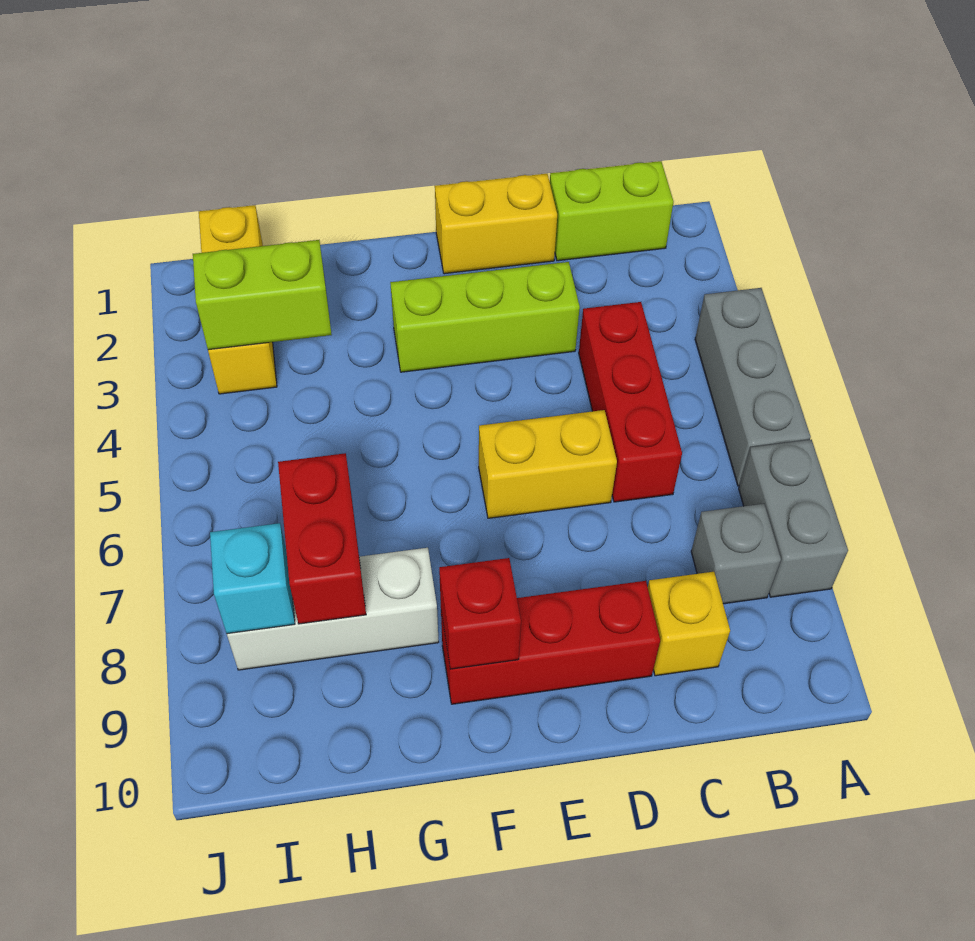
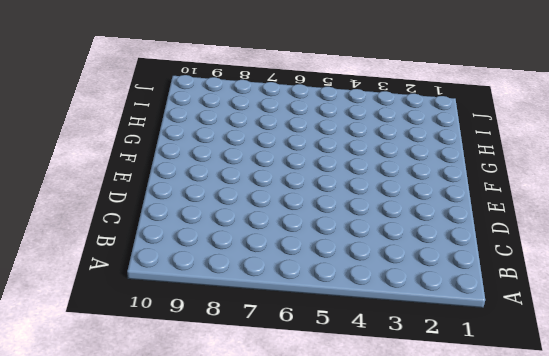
none -> grey 1x3 brick [695,288,811,486]
none -> grey 1x2 brick [739,440,848,597]
none -> lime 1x2 brick [550,161,673,261]

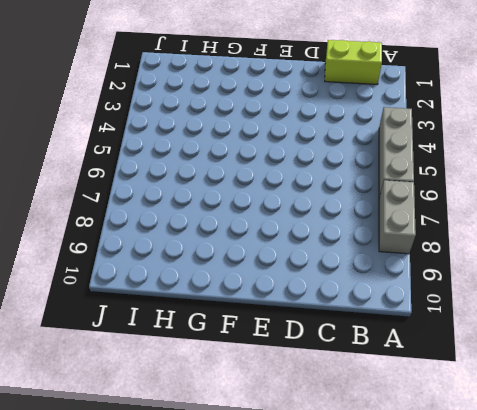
none -> grey 1x1 brick [691,504,781,604]
none -> red 1x3 brick [579,302,682,502]
none -> yellow 1x1 brick [648,572,730,676]

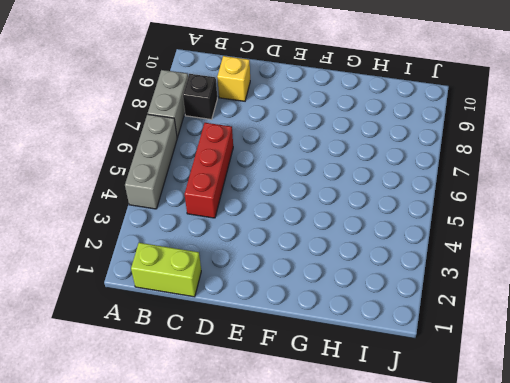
black 1x1 brick [183,74,217,119] -> grey 1x1 brick [691,504,781,604]
none -> yellow 1x2 brick [435,174,557,274]
none -> lime 1x3 brick [390,262,580,372]
none -> yellow 1x2 brick [479,410,617,518]

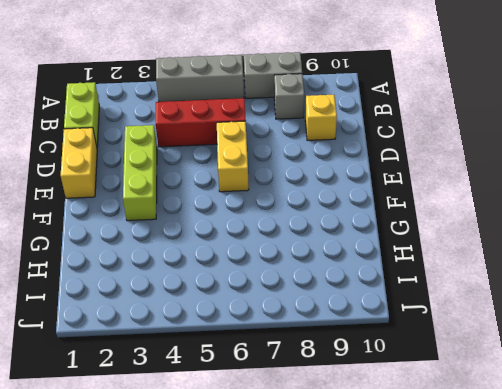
none -> red 1x3 brick [441,581,660,704]
none -> white 1x3 brick [227,548,439,670]
none -> yellow 1x3 brick [199,205,277,394]

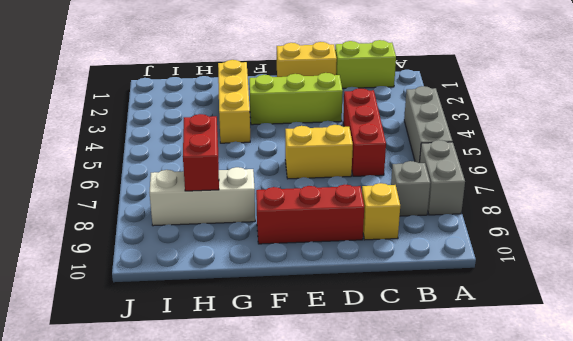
yellow 1x3 brick [218,60,250,143] -> yellow 1x3 brick moved to [199,205,277,394]
none -> red 1x1 brick [439,558,521,669]
none -> lime 1x2 brick [193,240,332,350]
none -> cyan 1x1 brick [210,523,295,634]

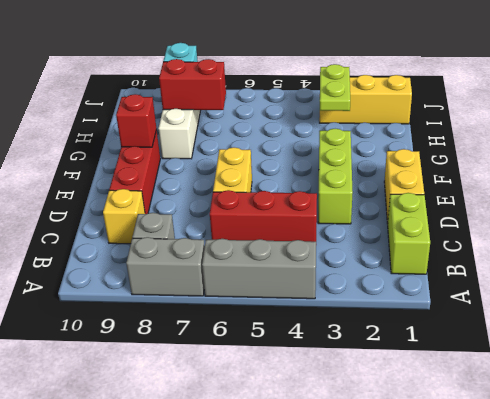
lime 1x2 plate [320,64,350,111] -> lime 1x2 brick [193,240,332,350]

